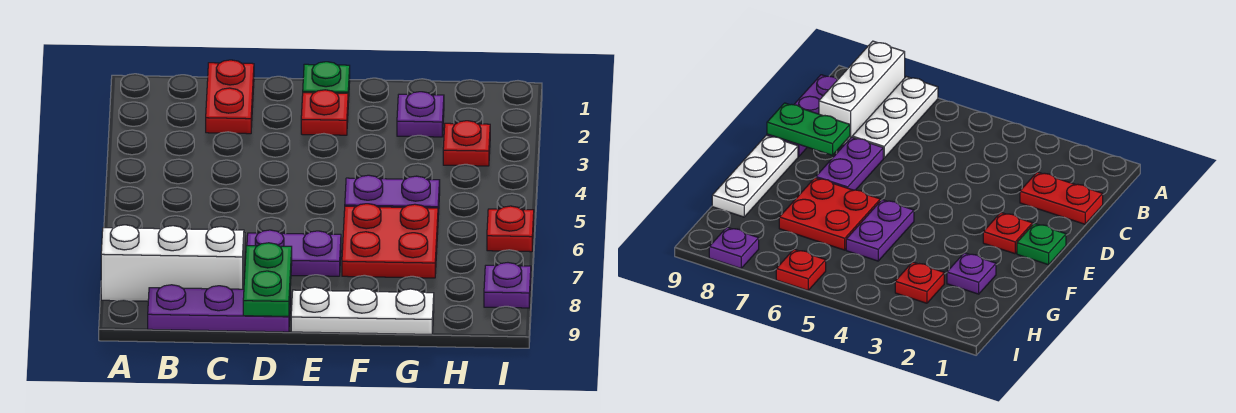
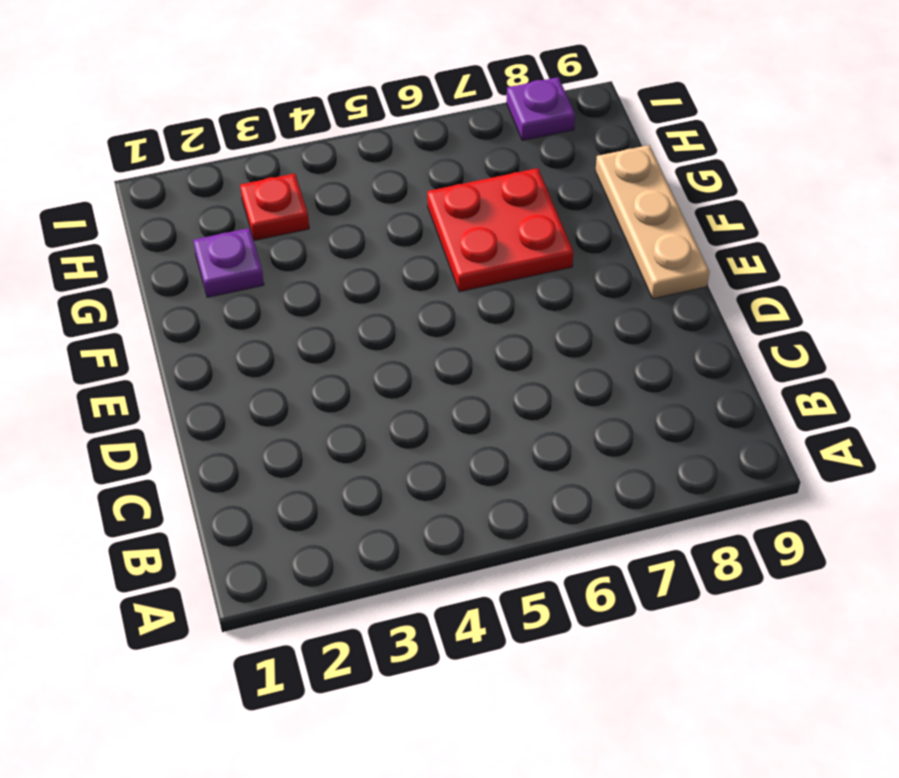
tan 1x3 plate [596,145,709,299] -> white 1x3 plate [291,287,434,334]
none -> white 1x3 plate [852,77,938,158]
none -> white 1x3 brick [101,225,244,301]
none -> purple 1x3 plate [148,285,290,332]

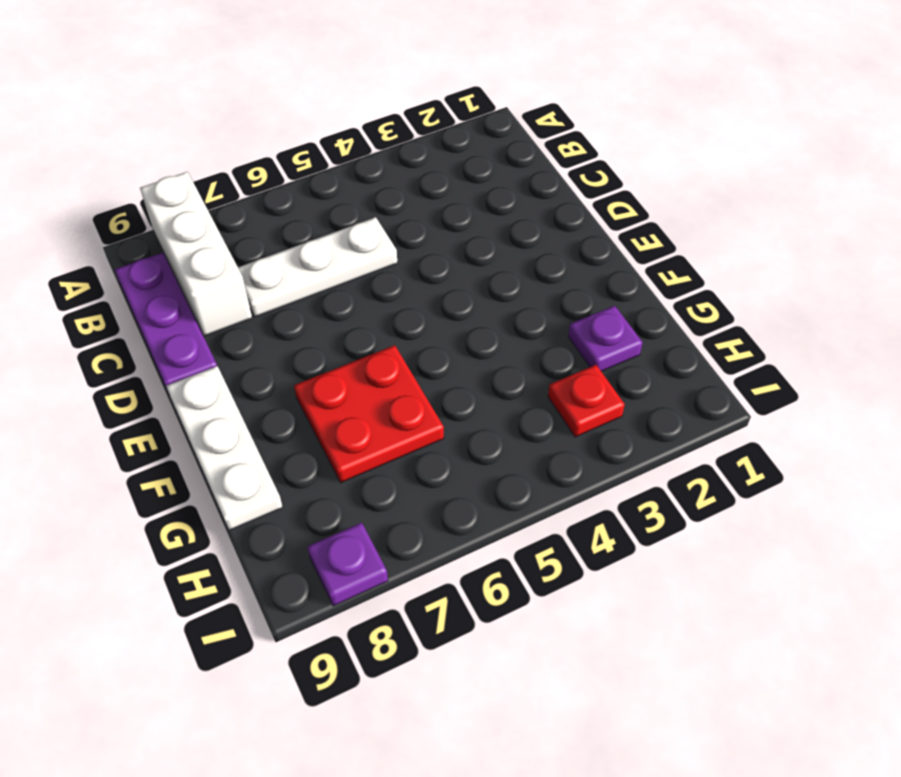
white 1x3 plate [238,217,397,317] -> white 1x3 plate turned to [852,77,938,158]
none -> red 1x2 plate [206,60,254,134]
none -> purple 1x2 plate [247,230,341,276]
none -> green 1x1 plate [303,62,350,102]

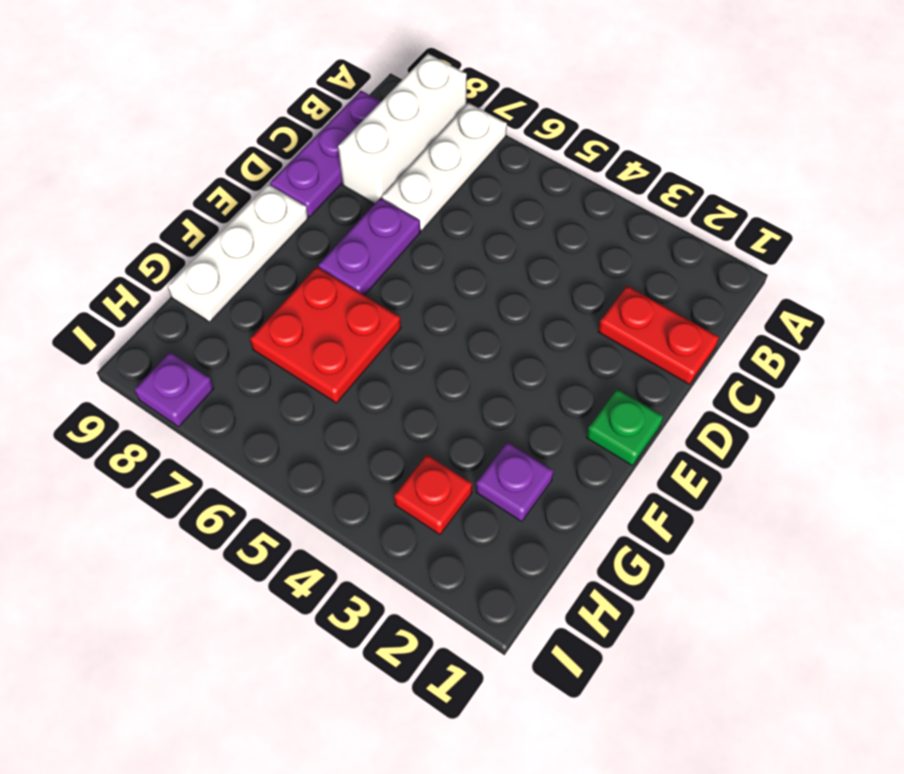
none -> red 1x1 plate [301,90,348,135]
none -> purple 1x2 plate [345,175,440,215]
none -> red 1x1 plate [487,206,534,252]

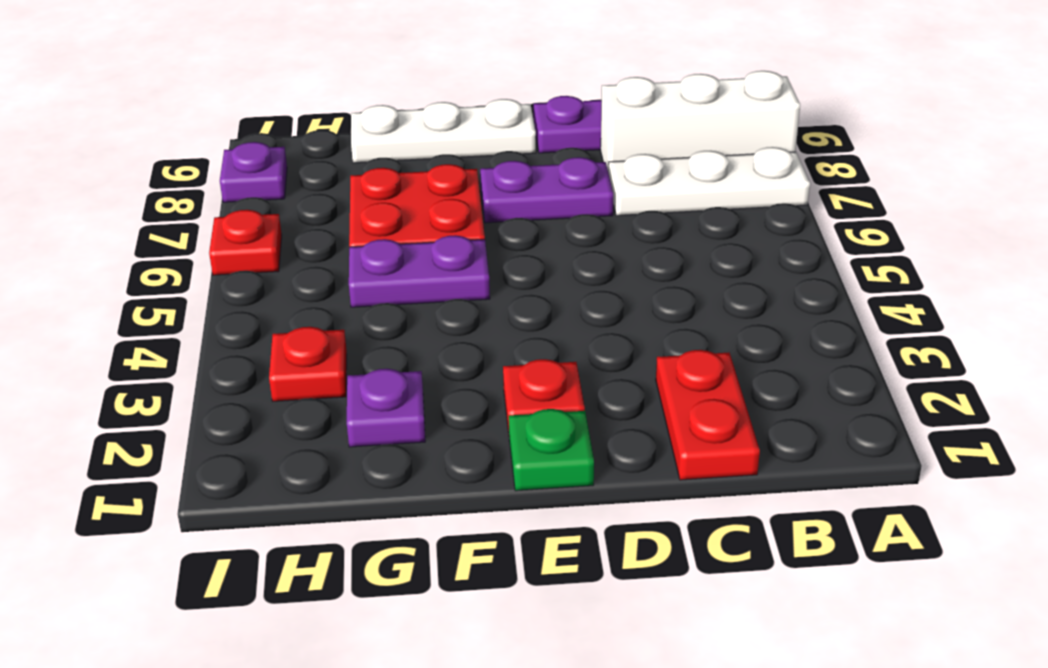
none -> green 1x2 plate [243,243,292,316]

